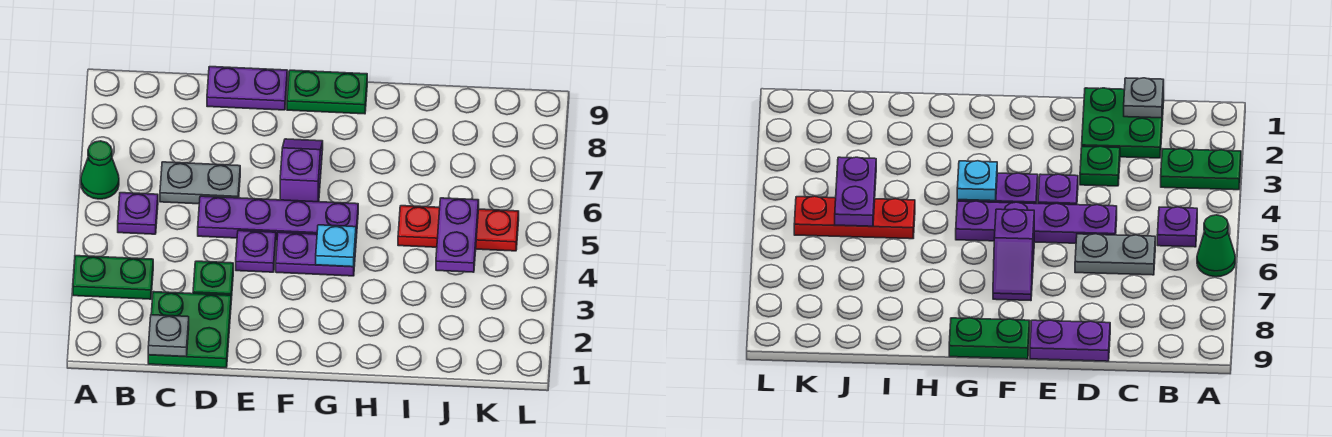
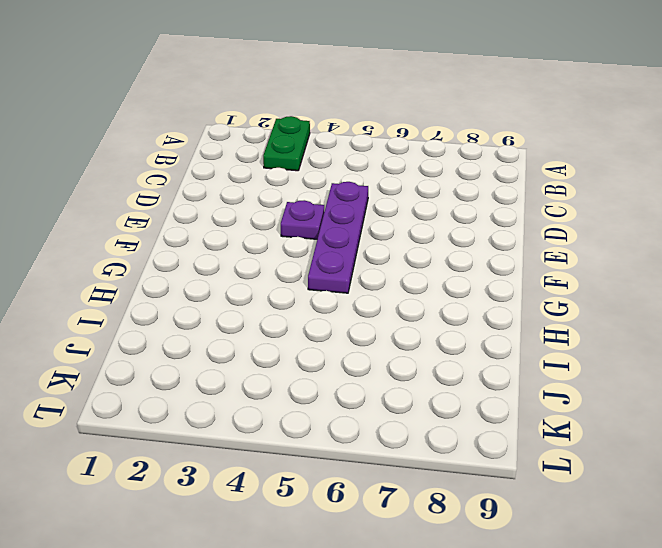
none -> green 1x1 cone [81,141,119,199]
none -> purple 1x1 plate [118,193,158,234]
none -> green 2x2 plate [148,292,231,368]

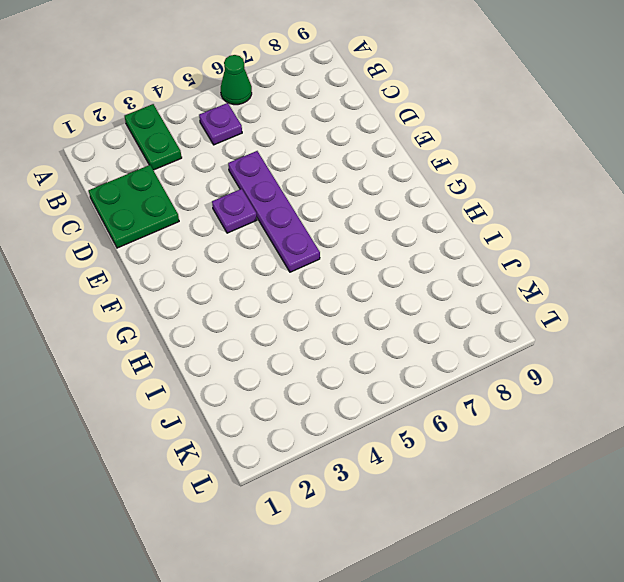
none -> grey 1x2 plate [160,162,240,204]
none -> green 1x1 plate [193,261,233,300]
none -> purple 1x2 plate [207,67,287,110]

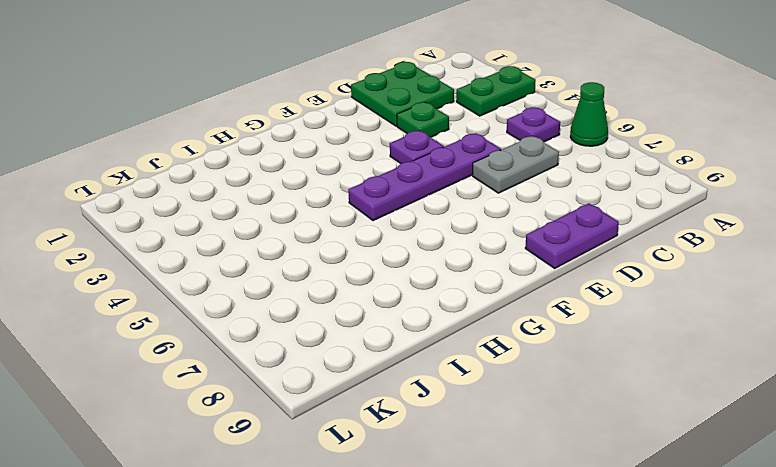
none -> purple 1x2 plate [276,232,356,276]
none -> purple 1x2 slope [280,139,323,202]
none -> green 1x2 plate [287,70,367,114]

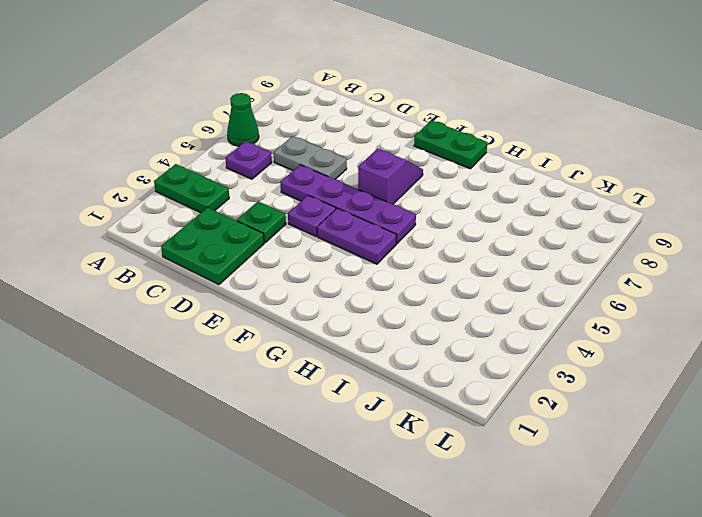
none -> purple 1x2 plate [207,67,287,110]
none -> red 1x3 plate [398,206,519,251]
none -> grey 1x1 plate [148,315,189,357]

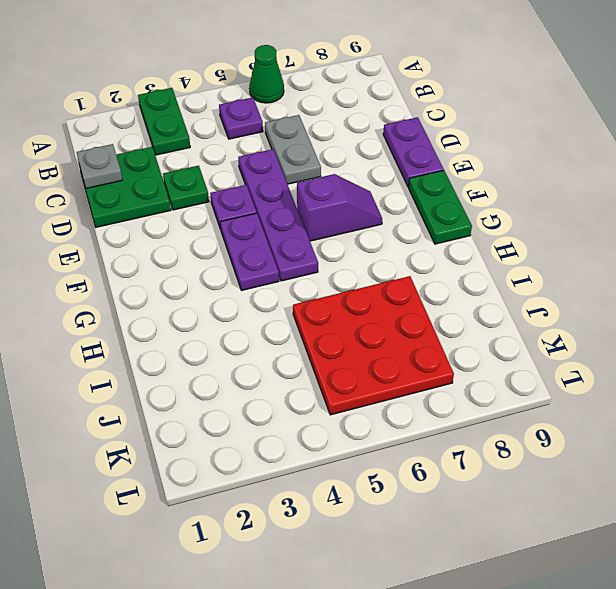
red 3x3 plate [293,276,454,415] -> red 1x3 plate [398,206,519,251]
none -> cyan 1x1 plate [316,225,356,267]
none -> purple 1x2 plate [436,198,479,272]

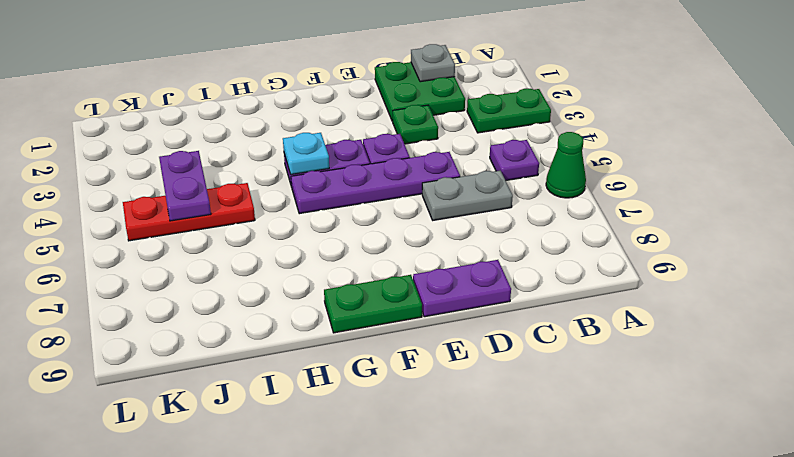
none -> purple 1x2 slope [280,139,323,202]

